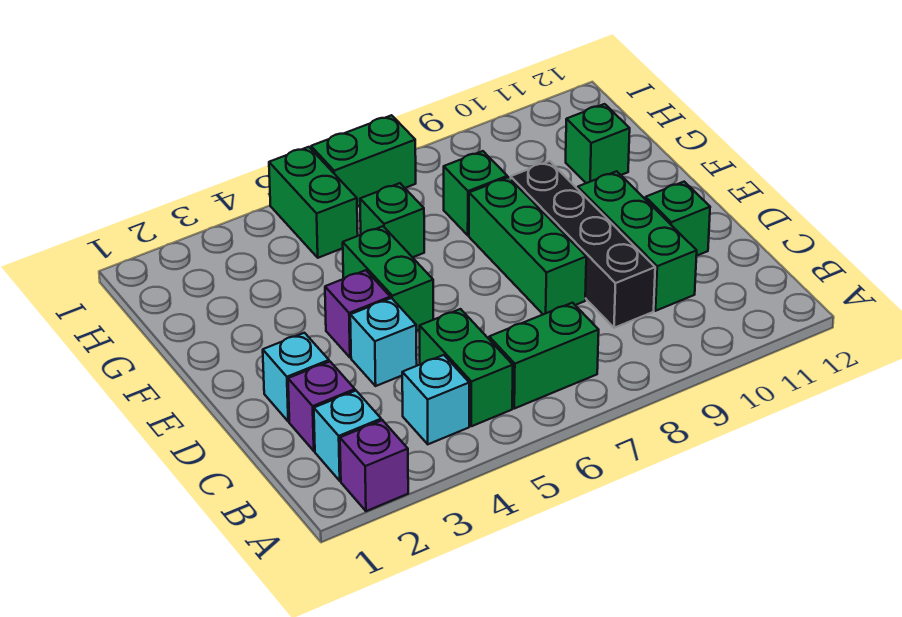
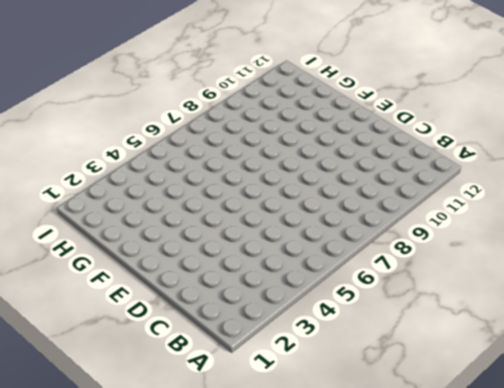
none -> purple 1x1 brick [340,420,408,511]
none -> cyan 1x1 brick [314,391,381,481]
none -> cyan 1x1 brick [402,355,469,444]

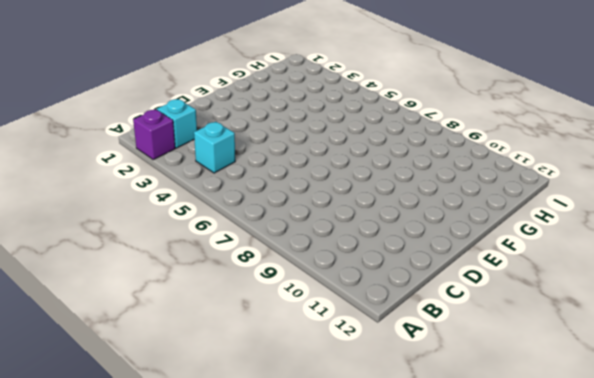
none -> green 1x2 brick [420,309,513,426]
none -> green 1x2 brick [489,303,599,409]
none -> purple 1x1 brick [288,362,355,451]

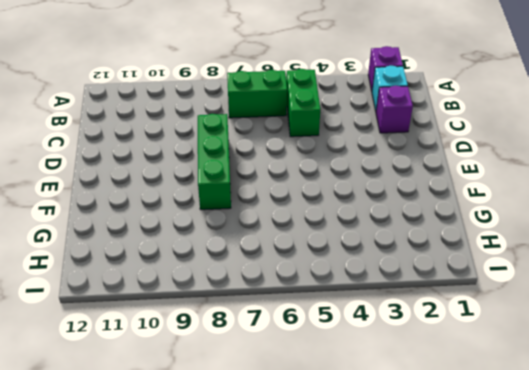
none -> cyan 1x1 brick [402,355,469,444]
none -> black 1x4 brick [511,161,655,328]
none -> green 1x3 brick [578,171,697,311]

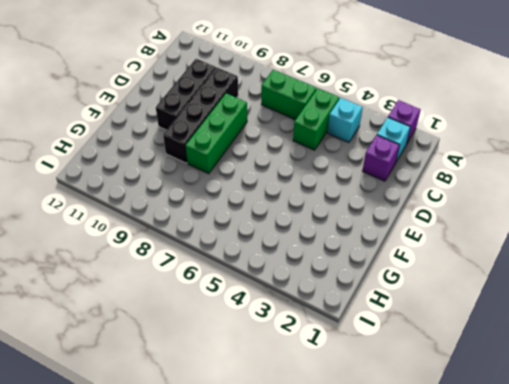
black 1x3 brick [156,59,216,130] -> green 1x3 brick [578,171,697,311]
none -> cyan 1x1 brick [263,333,329,422]
none -> cyan 1x1 brick [350,298,417,386]
none -> green 1x1 brick [645,182,710,256]

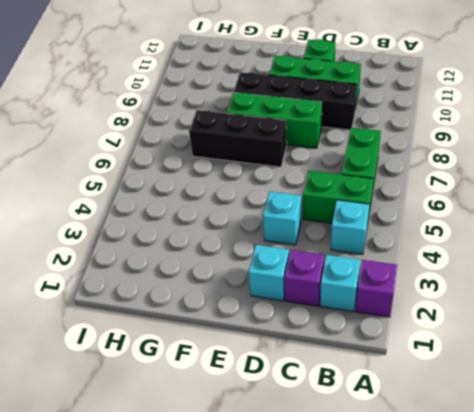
black 1x3 brick [189,110,287,167] -> none
none -> purple 1x1 brick [325,270,390,358]
none -> green 1x2 brick [343,226,433,331]
none -> green 1x1 brick [360,183,424,257]

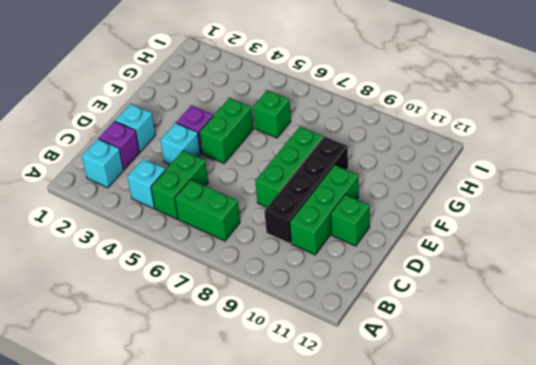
none -> purple 1x1 brick [340,420,408,511]
none -> green 1x1 brick [444,151,507,235]
none -> green 1x1 brick [566,104,630,183]

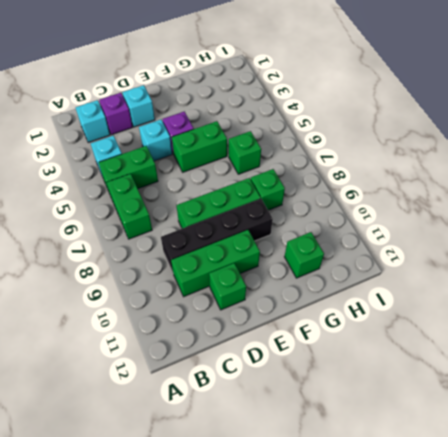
none -> purple 1x1 brick [340,420,408,511]
none -> green 1x2 brick [269,147,358,258]
none -> green 1x2 brick [311,115,416,206]

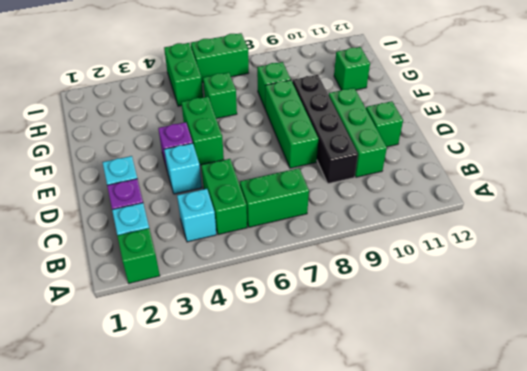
green 1x1 brick [117,228,160,283] -> purple 1x1 brick [340,420,408,511]

